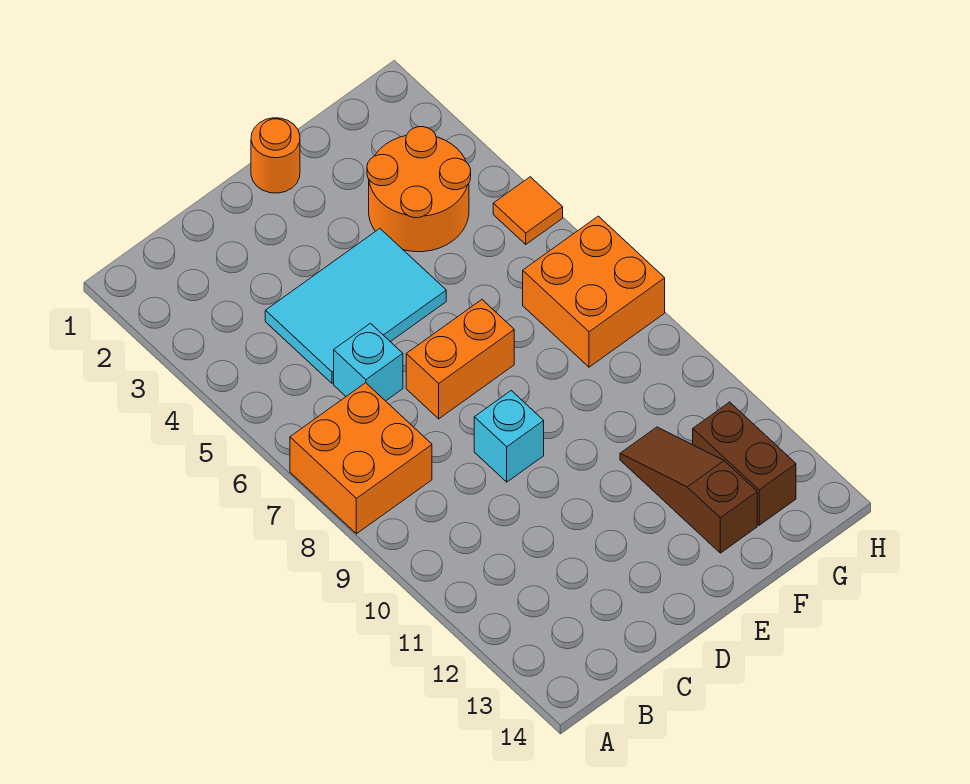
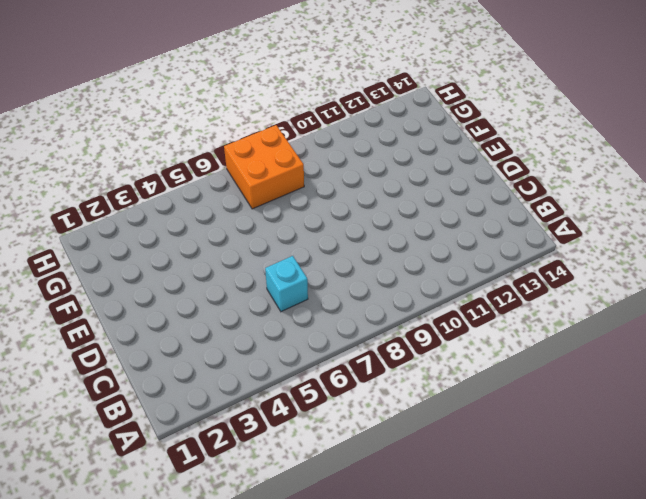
none -> orange 2x2 brick [290,383,432,534]
none -> cyan 2x3 tile [265,229,446,383]

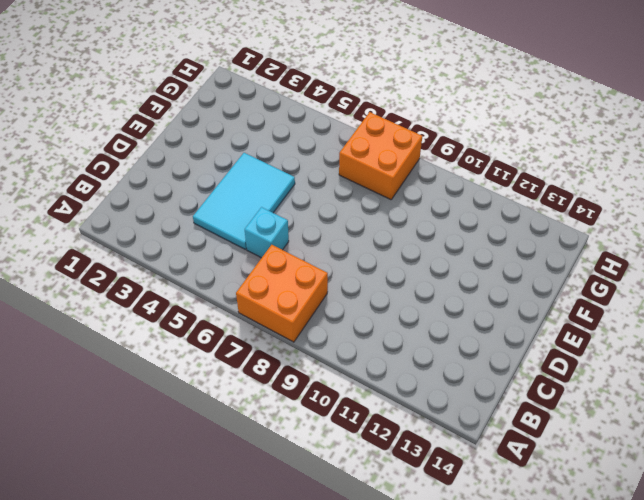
none -> orange 1x2 brick [406,300,514,419]
none -> cyan 1x1 brick [474,391,544,482]

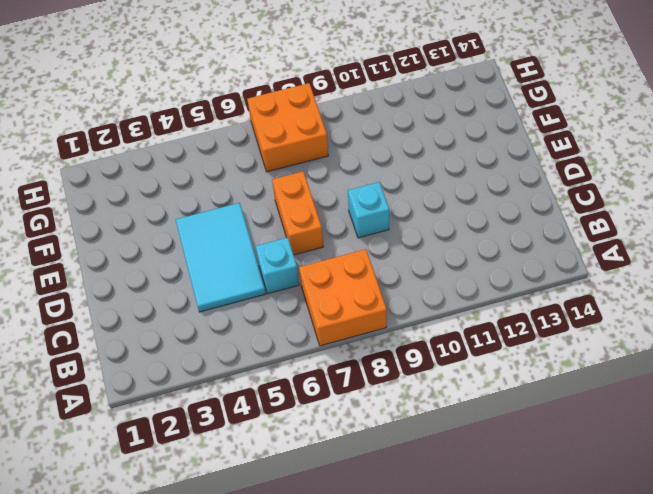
none -> orange 1x1 round brick [251,118,300,193]
none -> orange 2x2 round brick [367,127,471,252]

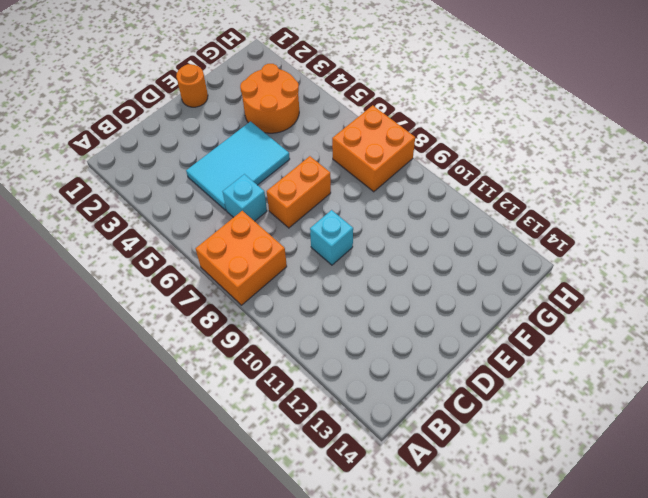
none -> brown 1x3 slope [620,427,757,553]
none -> brown 1x2 brick [693,402,796,525]

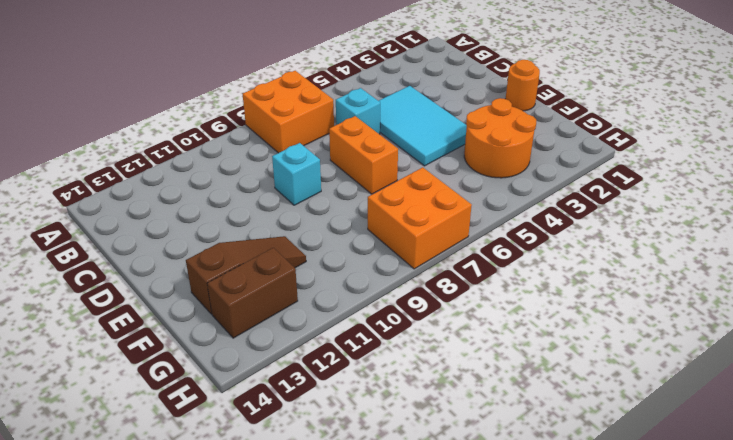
none -> orange 1x1 tile [493,177,563,244]

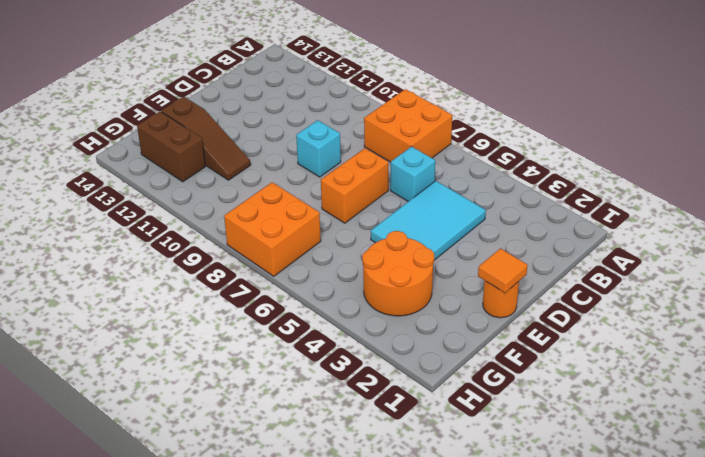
orange 1x1 tile [478,248,528,293] -> orange 1x1 tile moved to [493,177,563,244]

